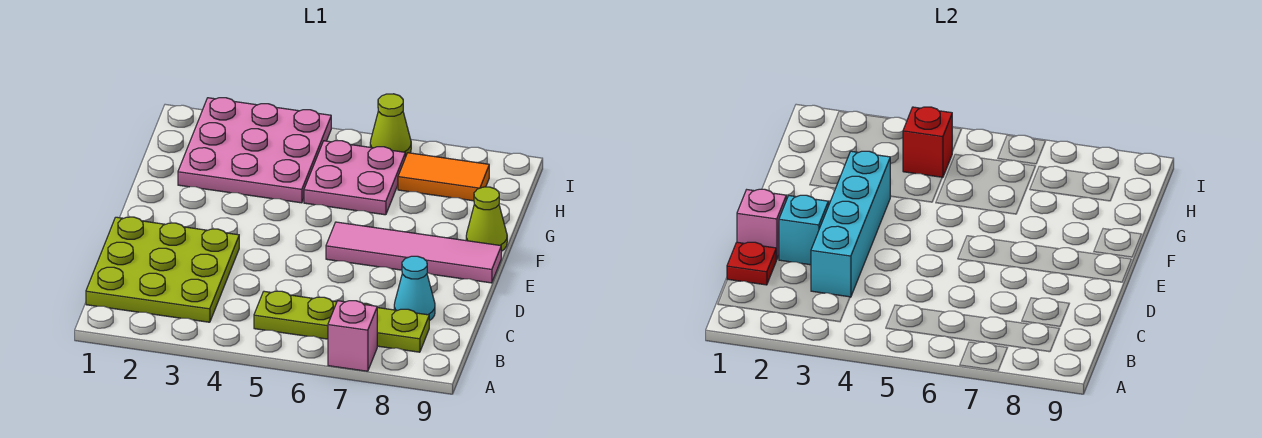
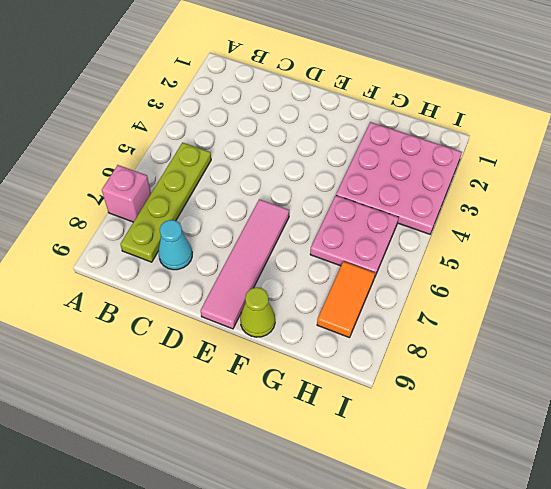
none -> lime 3x3 plate [86,217,239,322]
none -> lime 1x1 cone [370,94,411,157]
none -> red 1x1 plate [727,242,776,285]

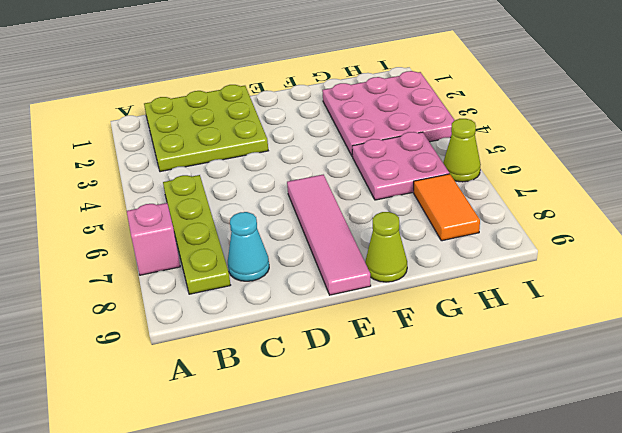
none -> red 1x1 plate [727,242,776,285]
none -> cyan 1x4 brick [811,151,890,297]
none -> pink 1x1 brick [737,189,786,260]

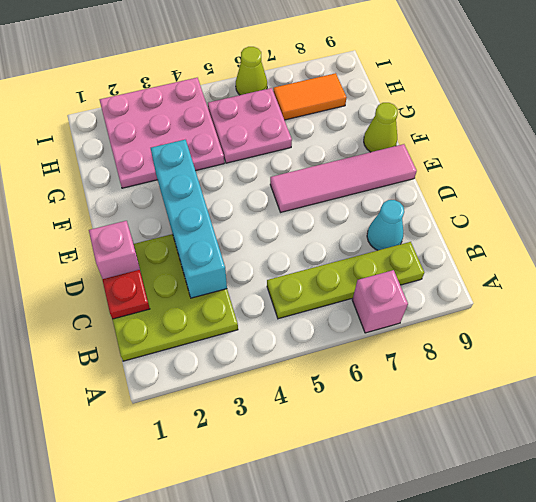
none -> cyan 1x1 brick [779,195,828,265]
none -> red 1x1 brick [903,107,952,178]

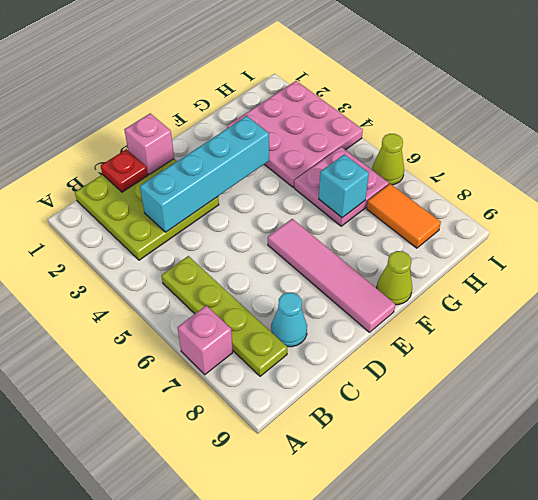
cyan 1x1 brick [319,154,369,218] -> cyan 1x1 brick moved to [779,195,828,265]
none -> red 1x1 brick [903,107,952,178]

